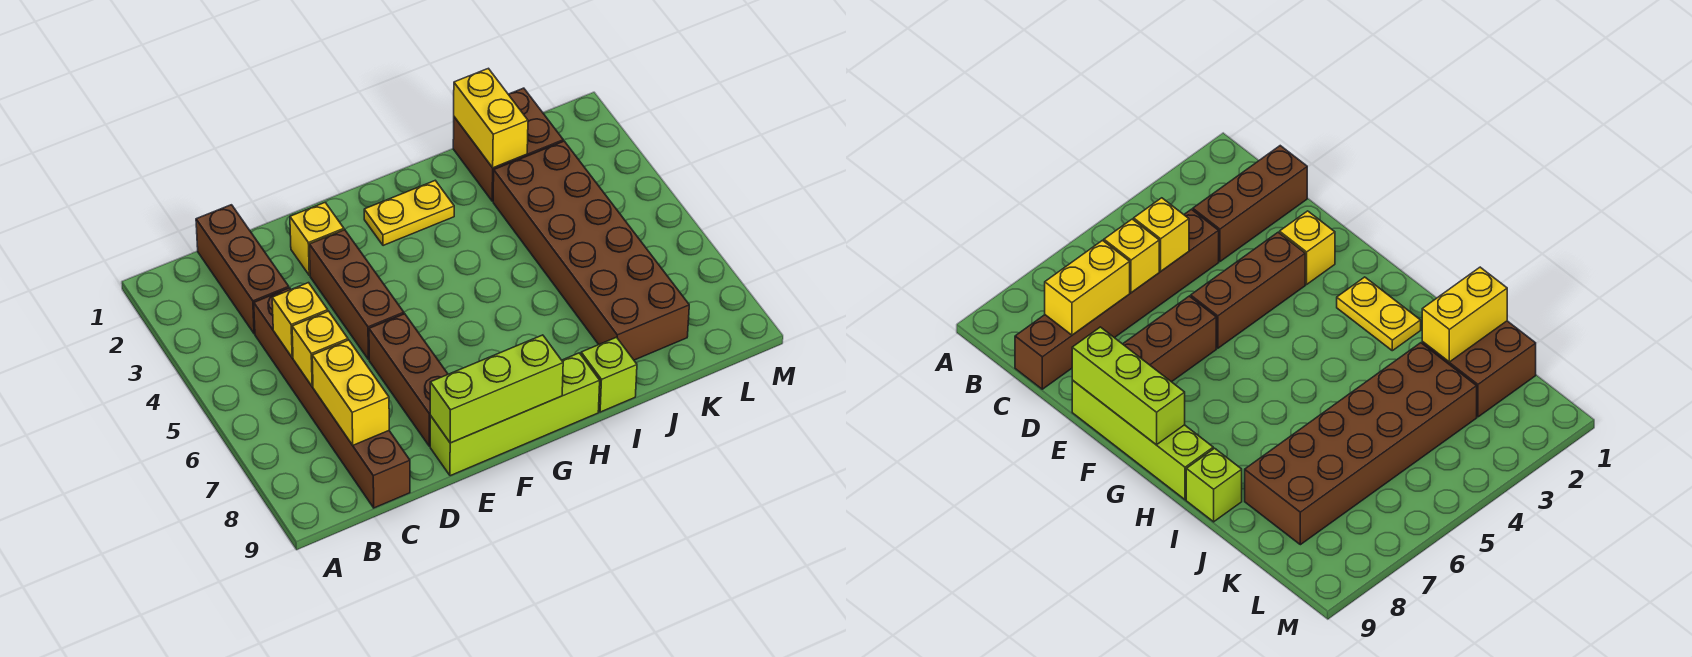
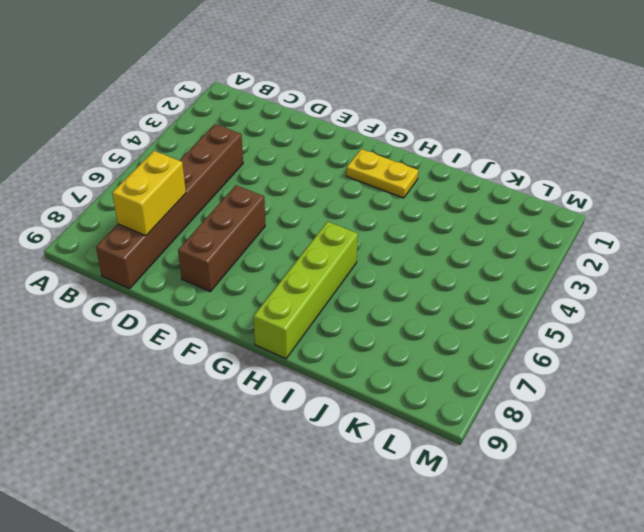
lime 1x4 brick [254,222,358,359] -> lime 1x4 brick turned to [430,353,600,476]
none -> brown 1x3 brick [196,205,289,334]
none -> yellow 1x1 brick [290,203,344,275]
none -> brown 1x3 brick [309,230,404,360]

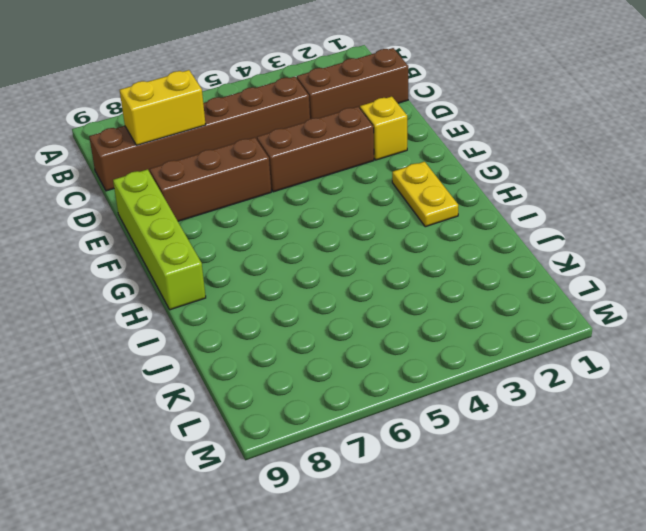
none -> lime 1x1 brick [581,337,637,412]
none -> brown 2x2 brick [453,88,563,201]
none -> brown 2x6 brick [493,141,689,360]

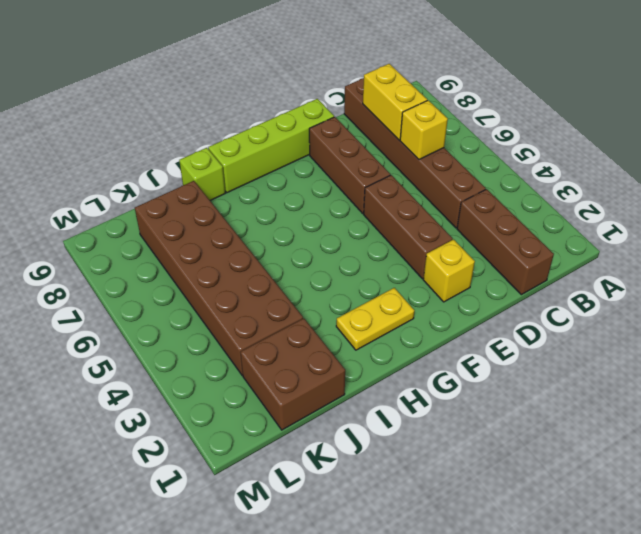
none -> yellow 1x1 brick [272,283,328,358]
none -> lime 1x3 brick [430,335,563,443]
none -> yellow 1x2 brick [454,68,528,168]

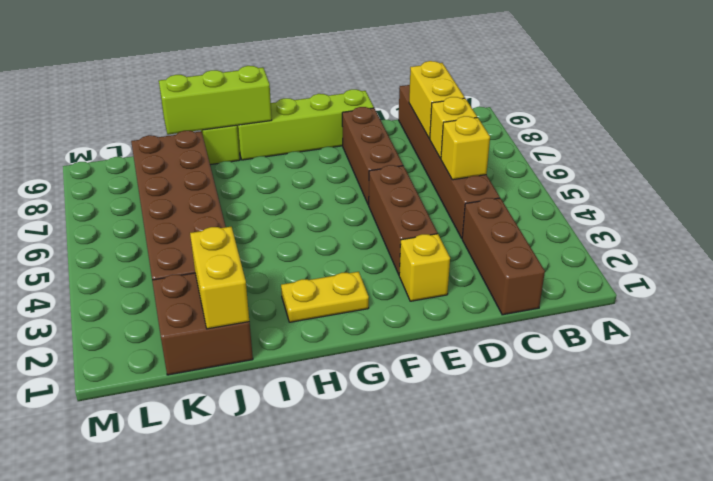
lime 1x3 brick [159,66,272,135] -> lime 1x3 brick moved to [430,335,563,443]

